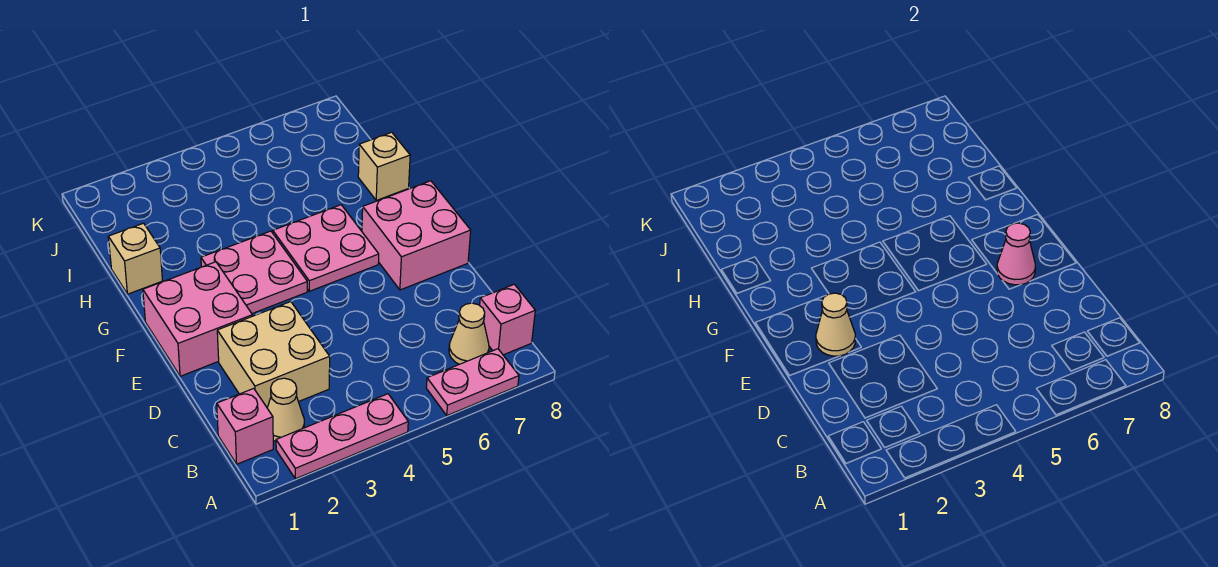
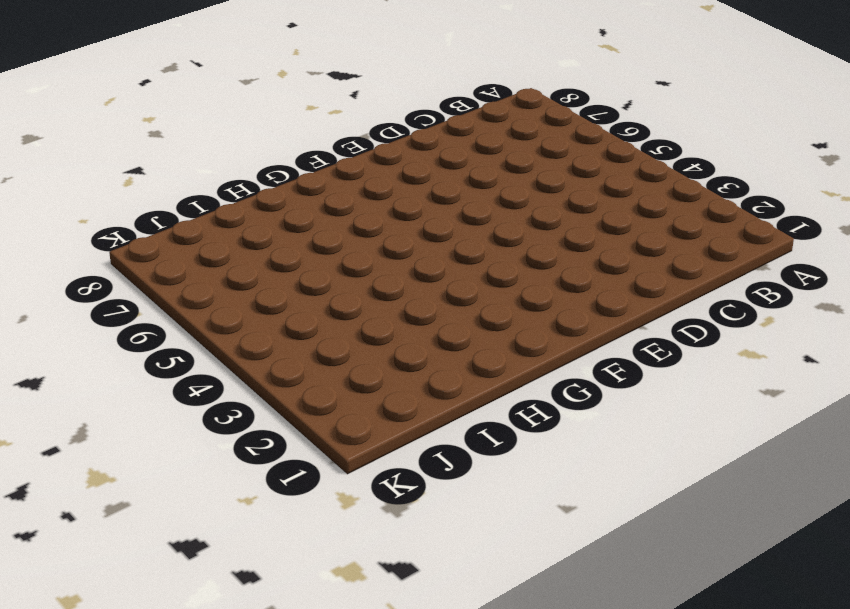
none -> pink 1x3 plate [276,394,408,479]
none -> pink 1x2 plate [426,349,519,416]
none -> pink 1x1 brick [217,388,273,464]

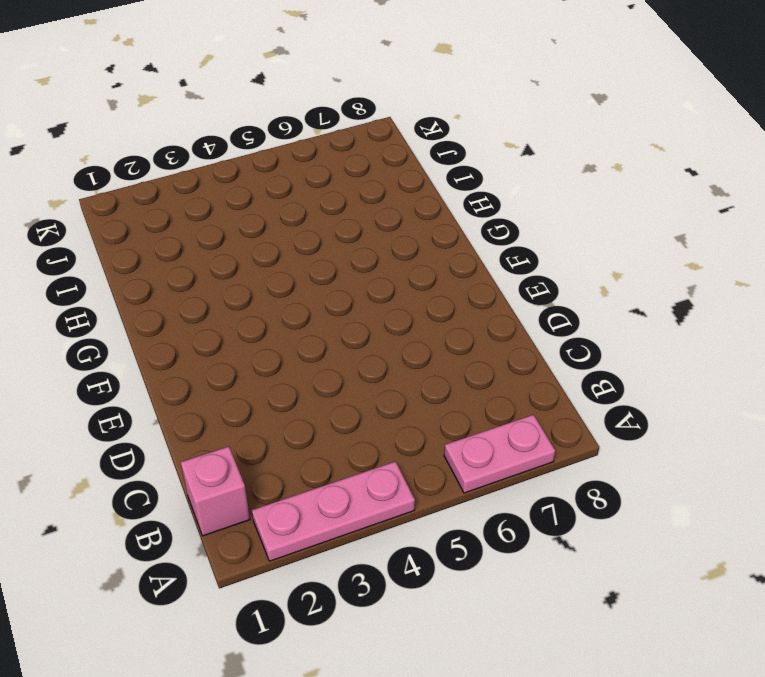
none -> tan 1x1 cone [267,378,304,441]
none -> tan 1x1 cone [449,303,489,364]
none -> pink 1x1 brick [480,284,535,355]

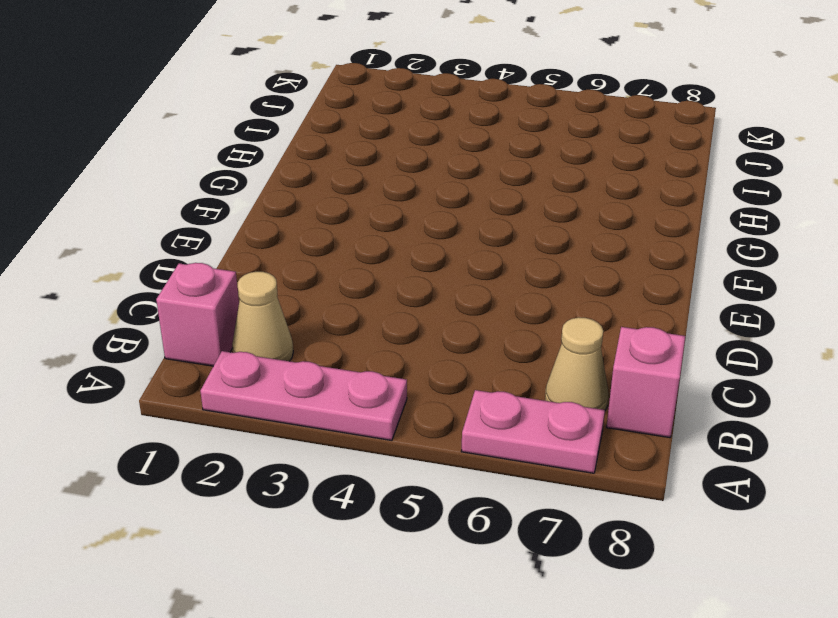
none -> tan 2x2 brick [217,302,330,407]
none -> pink 2x2 brick [143,262,253,376]
none -> pink 2x2 brick [362,181,471,290]

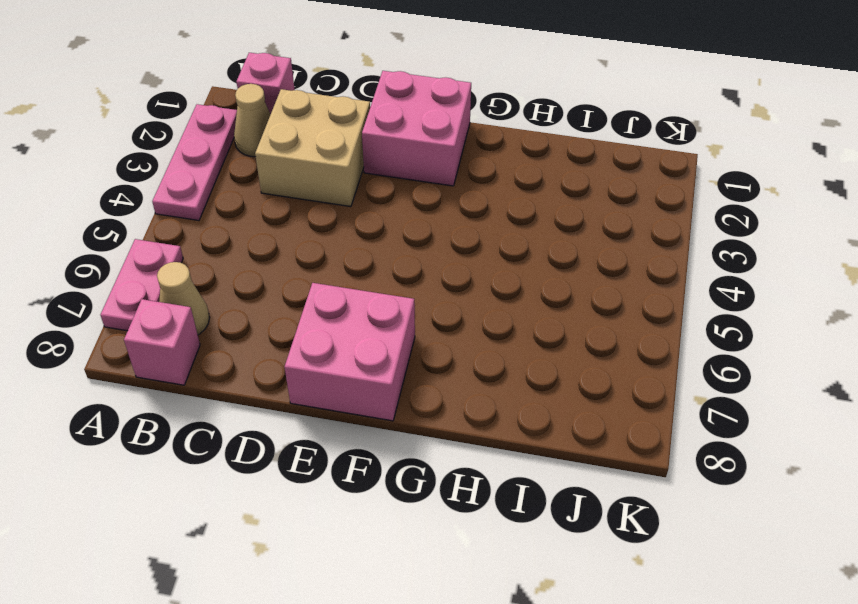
none -> pink 2x2 plate [201,231,307,314]
none -> pink 2x2 plate [273,205,379,291]
none -> tan 1x1 brick [108,223,162,294]

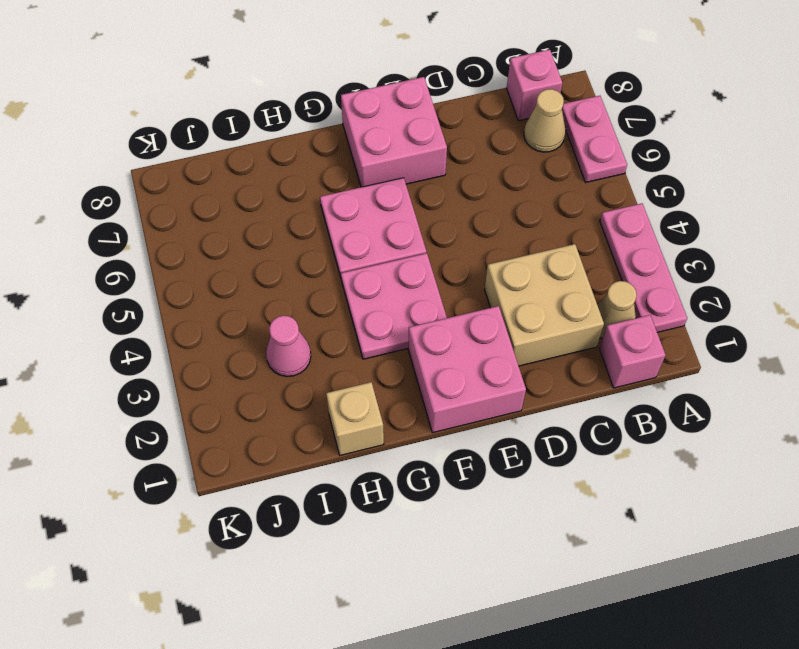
pink 1x1 cone [266,316,311,376] -> pink 1x1 cone moved to [997,223,1036,285]
none -> tan 1x1 brick [358,132,410,200]
none -> tan 1x1 cone [816,293,855,356]

